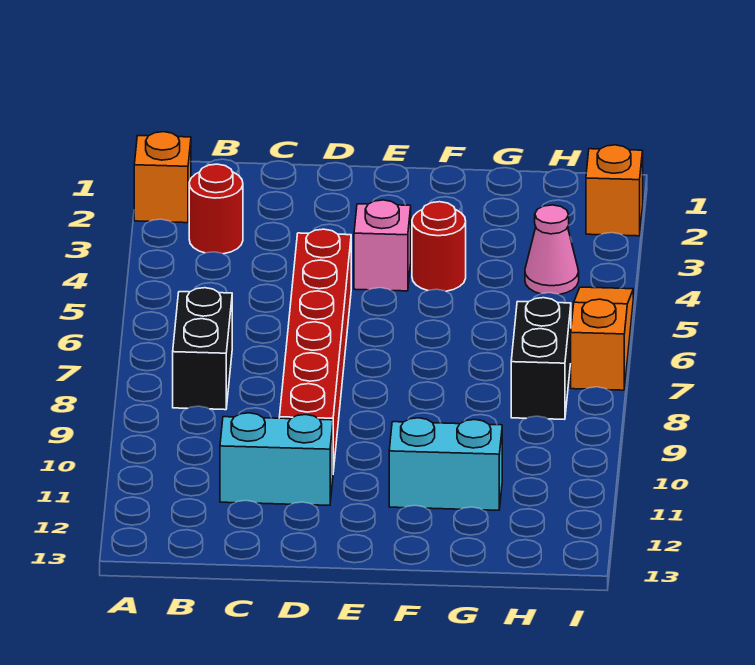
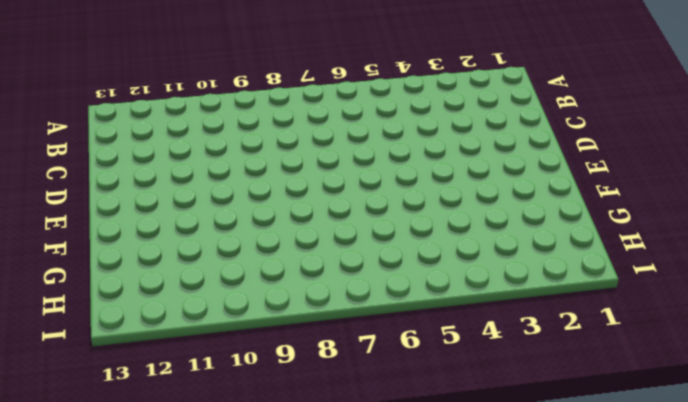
none -> orange 1x1 brick [134,132,191,223]
none -> red 1x1 round brick [189,164,243,254]
none -> black 1x2 brick [173,288,232,410]

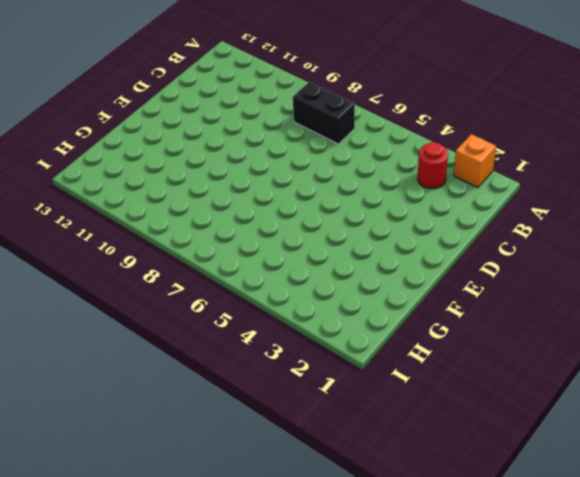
none -> cyan 1x2 brick [220,413,333,505]
none -> red 1x6 brick [279,229,351,471]
none -> pink 1x1 brick [354,200,411,291]

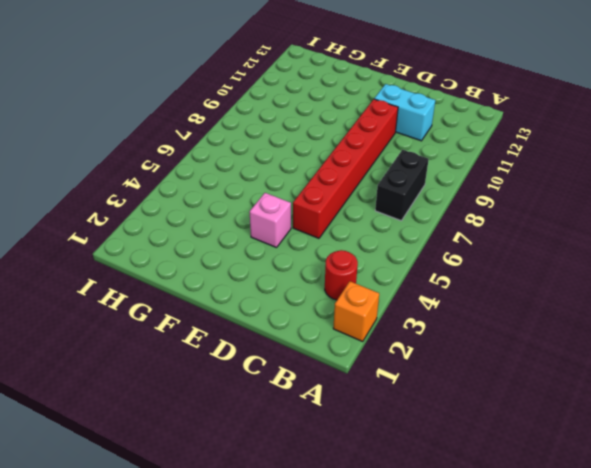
none -> red 1x1 round brick [412,202,466,291]
none -> cyan 1x2 brick [389,418,502,510]
none -> pink 1x1 cone [525,205,579,295]

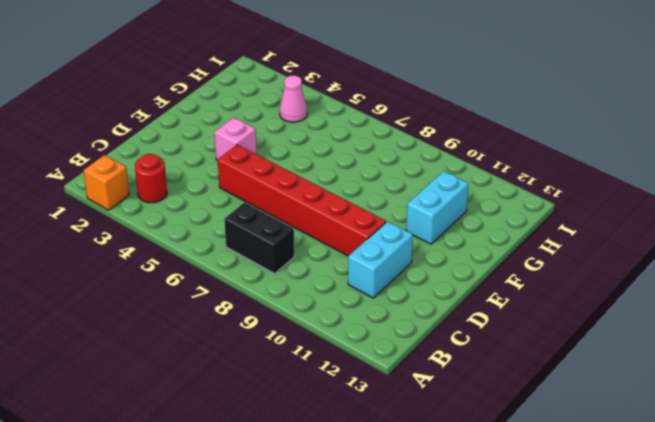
none -> red 1x1 round brick [412,202,466,291]
none -> black 1x2 brick [511,298,571,419]
none -> orange 1x1 brick [586,145,643,236]

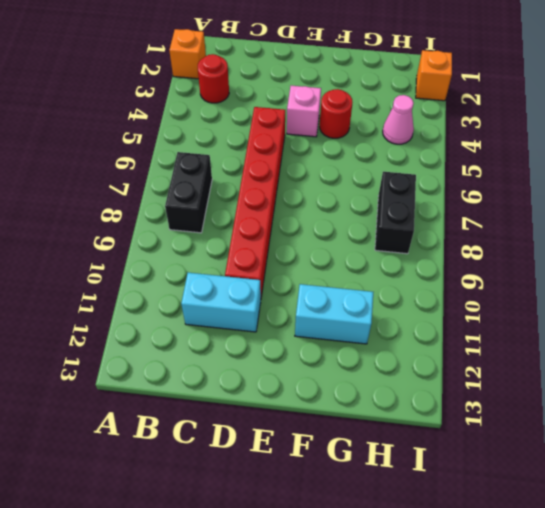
none -> orange 1x3 slope [571,287,633,390]

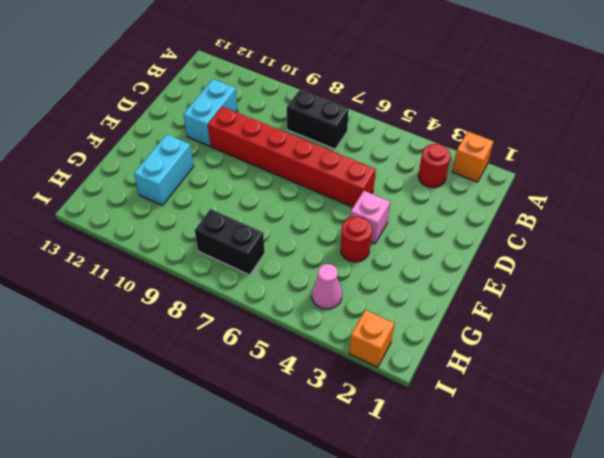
none -> orange 1x3 slope [571,287,633,390]

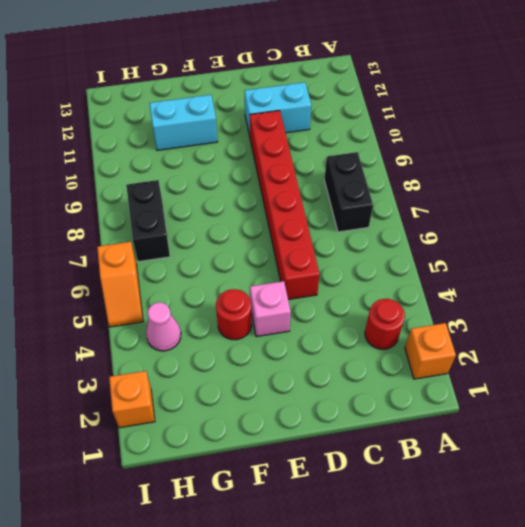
orange 1x2 slope [97,242,143,327] -> orange 1x3 slope [571,287,633,390]

